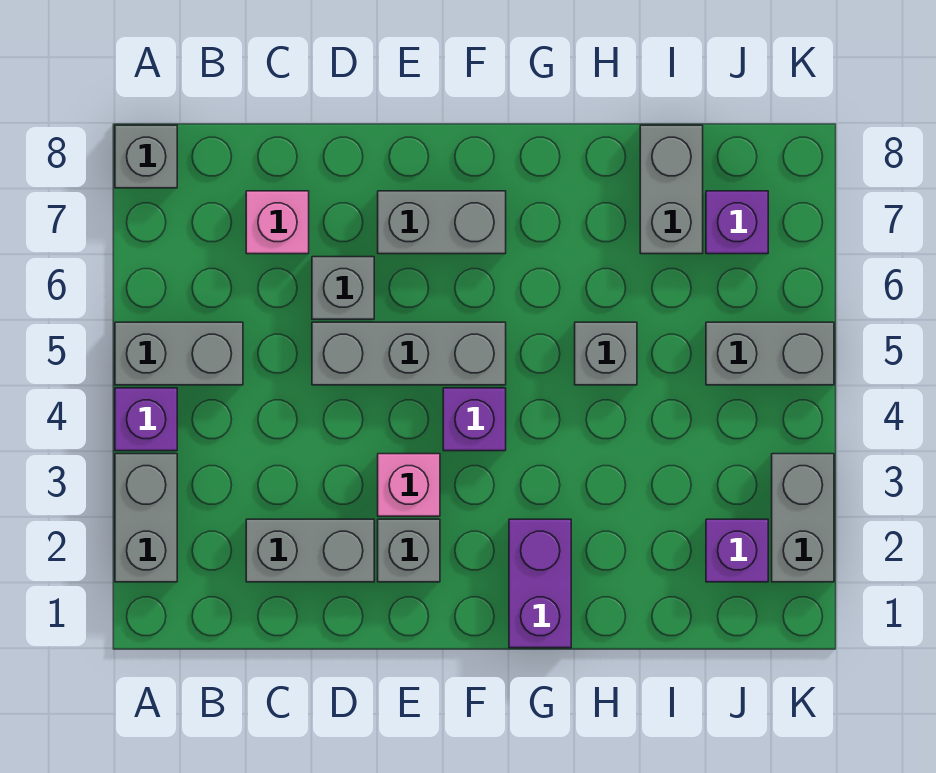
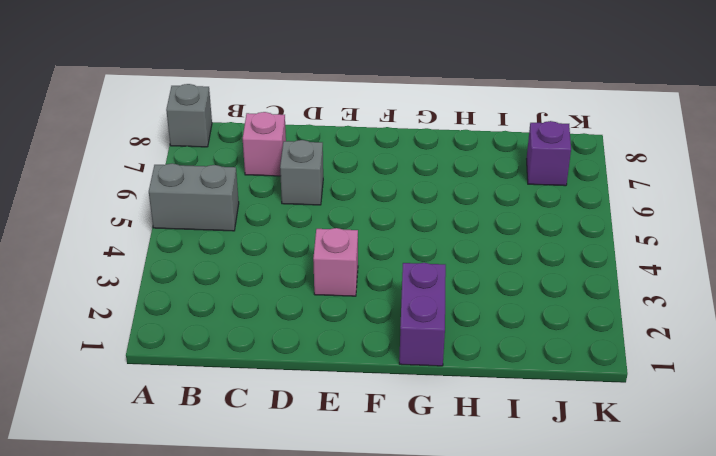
none -> grey 1x2 brick [115,454,177,582]
none -> purple 1x1 brick [115,388,177,451]
none -> grey 1x2 brick [246,519,374,582]

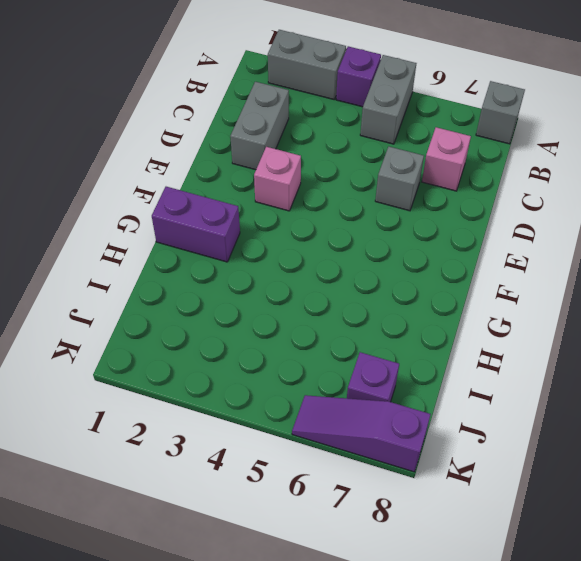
purple 1x3 slope [292,395,431,472] -> none
none -> grey 1x3 brick [312,322,506,385]
none -> grey 1x1 brick [378,519,440,582]
none -> grey 1x2 brick [378,191,506,254]

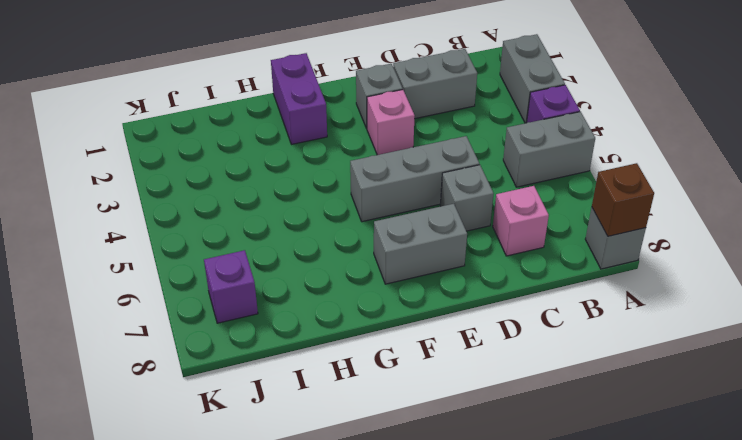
brown 1x1 brick [592,163,654,236] -> none
none -> purple 1x1 brick [443,388,506,451]
none -> grey 1x1 brick [575,322,637,385]
none -> grey 1x2 brick [640,125,703,254]

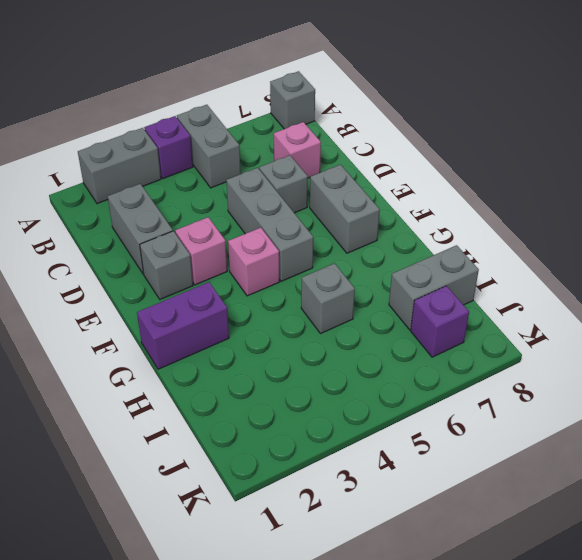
pink 1x1 brick [228,228,279,296] -> purple 1x1 brick [443,388,506,451]
none -> purple 1x1 brick [706,519,768,582]
none -> grey 1x2 brick [706,322,834,385]
none -> grey 1x2 brick [772,454,834,582]

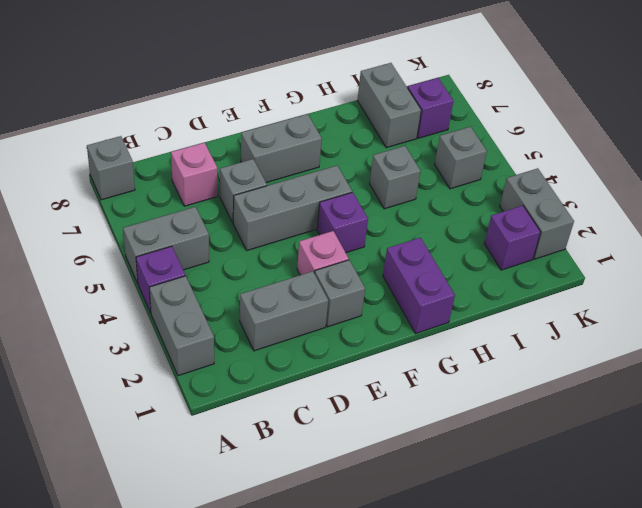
grey 1x1 brick [435,127,487,189] -> grey 1x2 brick [706,322,834,385]

